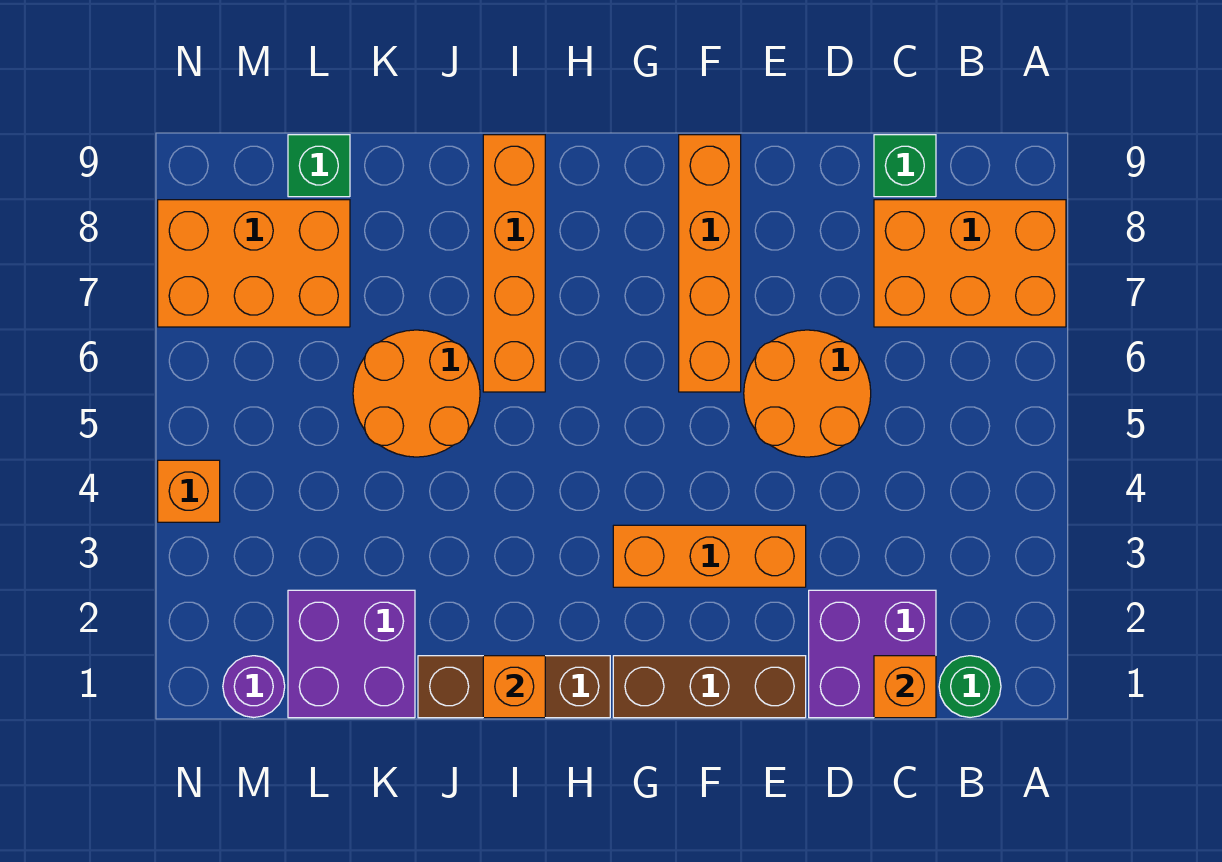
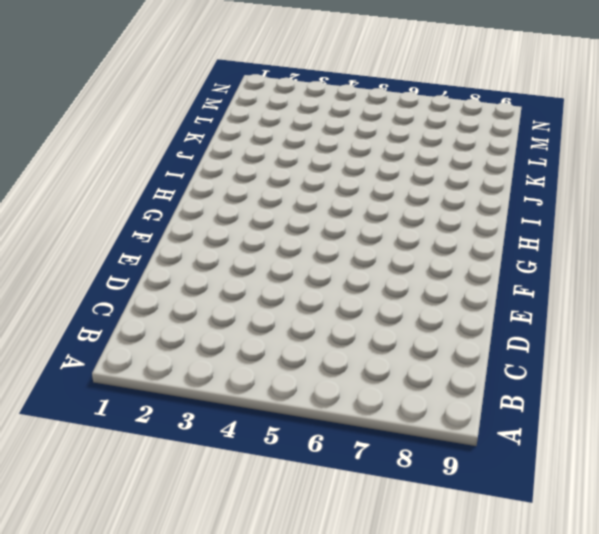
none -> orange 2x3 brick [874,200,1066,327]
none -> green 1x1 round brick [939,656,1001,717]
none -> purple 2x2 brick [809,590,936,718]

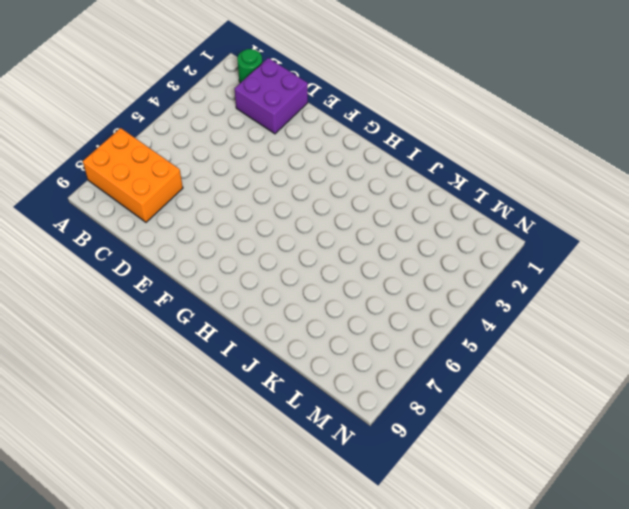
none -> green 1x1 brick [874,135,936,197]
none -> orange 2x2 round brick [744,330,871,457]
none -> brown 1x3 brick [613,656,806,718]

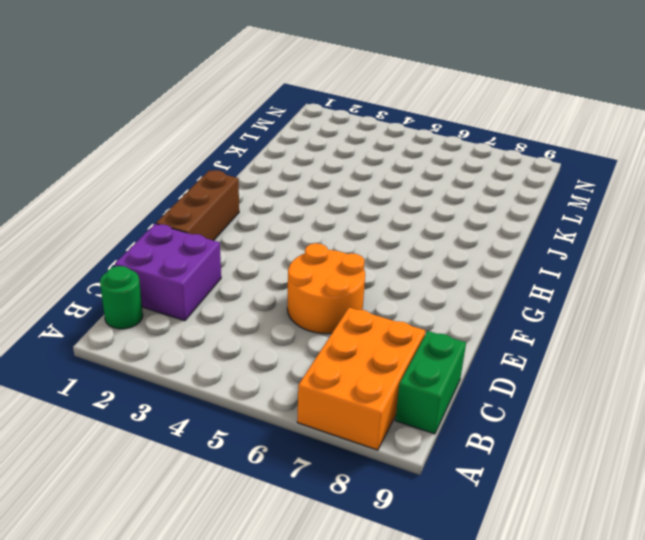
green 1x2 brick [395,331,466,434] -> green 1x1 brick [874,135,936,197]
none -> orange 1x3 brick [613,525,806,587]
none -> orange 1x4 brick [679,135,741,392]
none -> brown 1x3 brick [418,656,610,718]

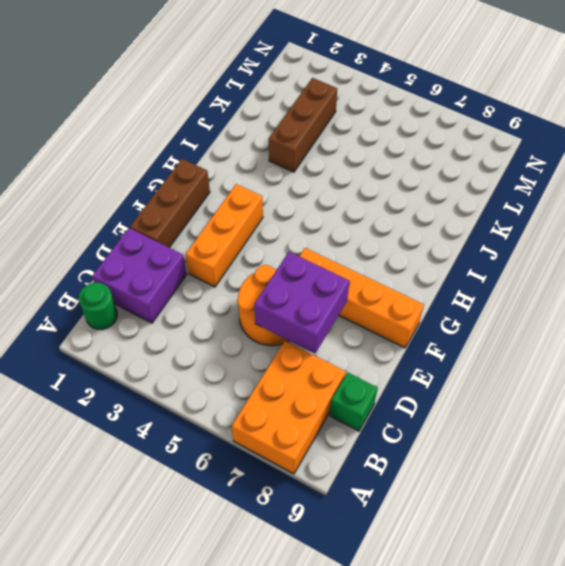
purple 2x2 brick [254,252,350,354] -> purple 2x2 brick moved to [288,590,415,718]
brown 1x3 brick [269,78,337,172] -> brown 1x3 brick moved to [418,656,610,718]
none -> orange 1x4 brick [483,135,545,392]
none -> orange 2x2 round brick [353,330,480,457]
none -> orange 2x3 brick [158,200,350,327]

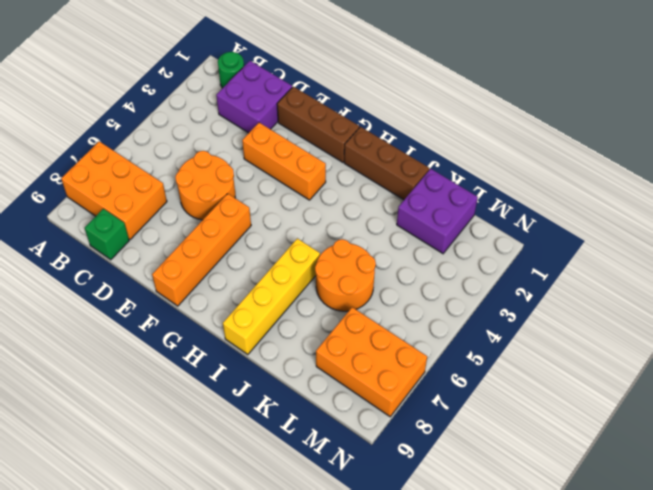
yellow 1x4 brick [223,238,320,355] -> orange 1x4 brick [483,135,545,392]
none -> green 1x1 brick [288,135,350,197]
none -> purple 1x1 round brick [223,656,285,717]
none -> orange 1x1 brick [158,460,220,522]

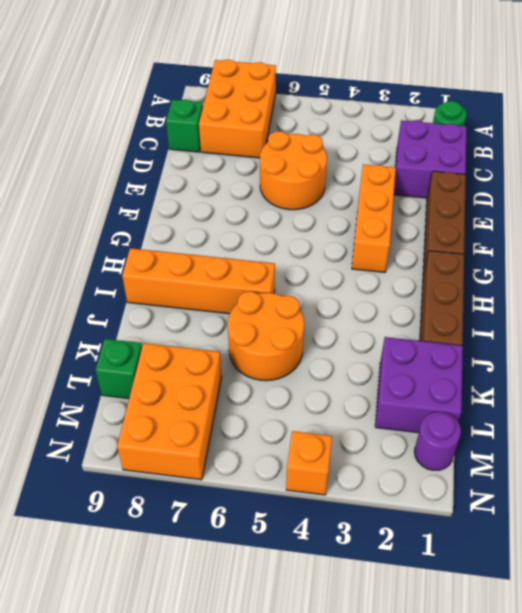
none -> orange 1x4 brick [679,135,741,392]
none -> orange 1x1 brick [874,656,936,718]
none -> orange 1x1 brick [483,656,545,718]

